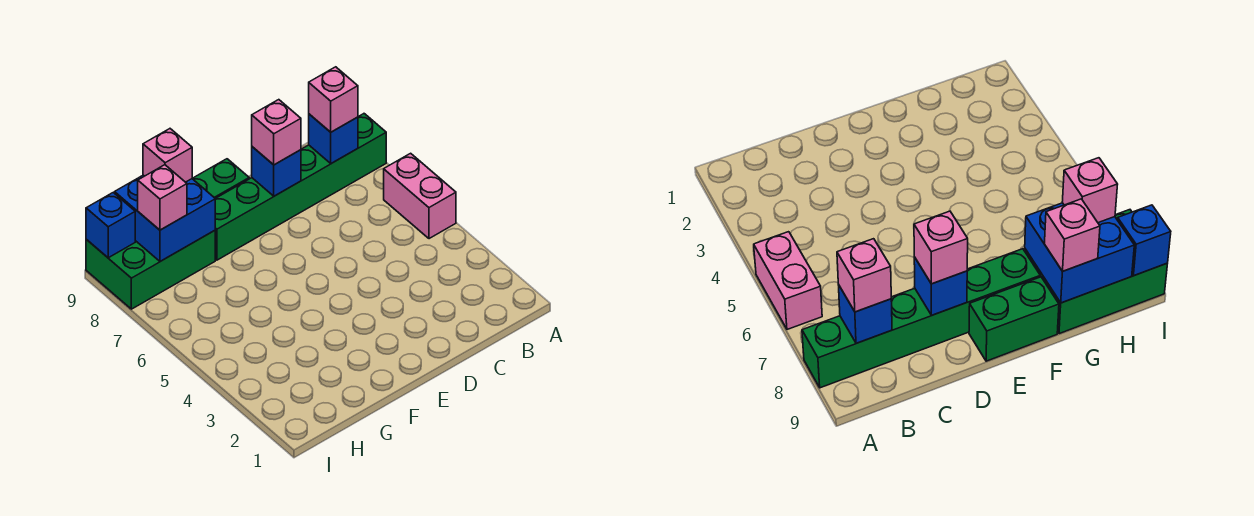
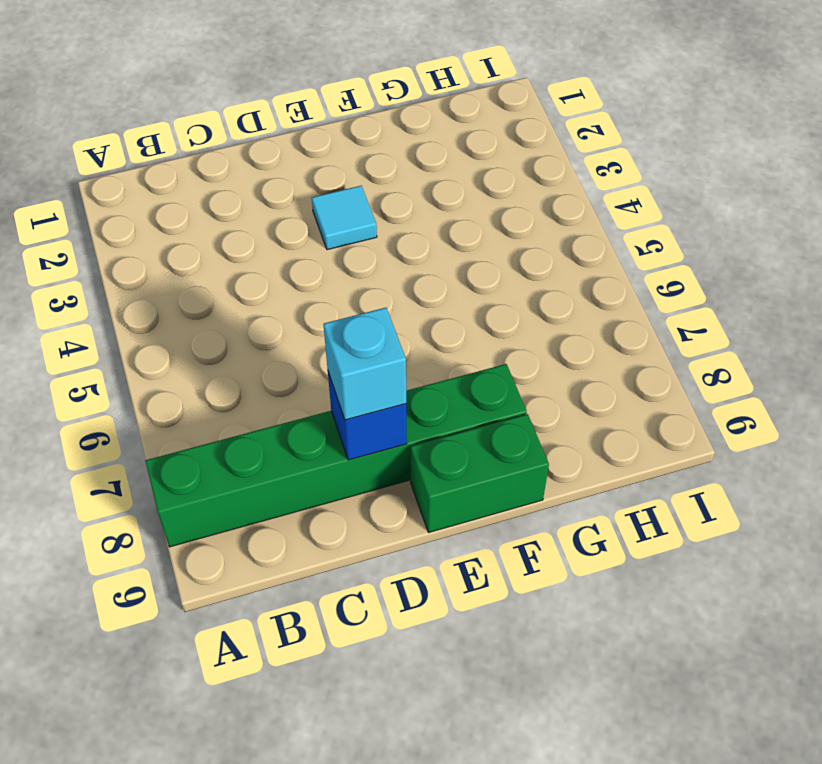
cyan 1x1 brick [323,308,406,420] -> pink 1x1 brick [252,100,301,165]
cyan 1x1 tile [312,186,377,250] -> none
none -> pink 1x2 brick [384,153,456,239]
none -> green 2x3 brick [86,231,215,309]
none -> blue 1x1 brick [309,114,358,164]

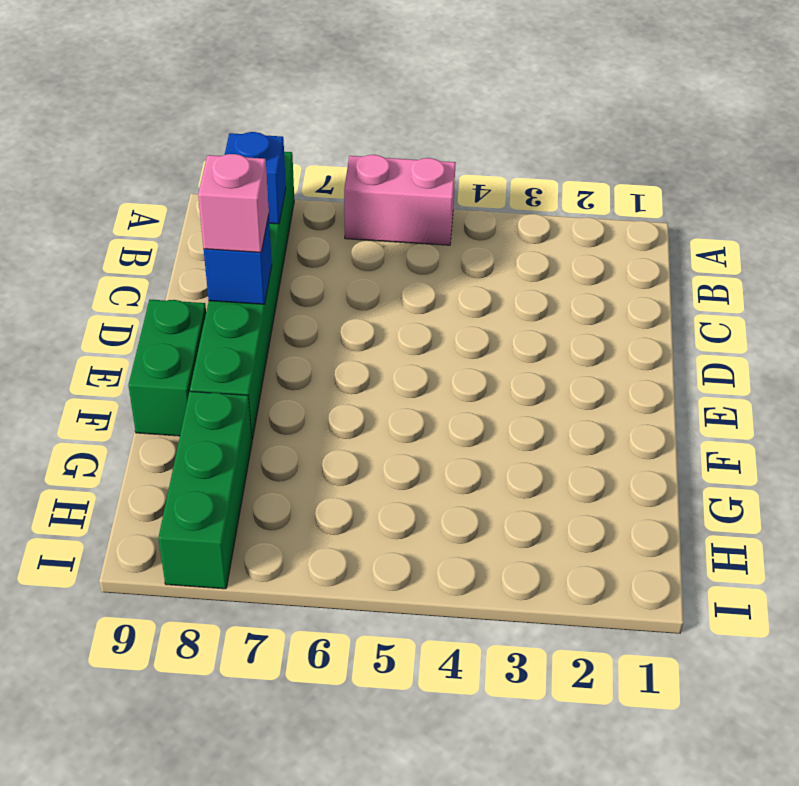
green 1x3 brick [158,391,252,589] -> green 2x3 brick [86,231,215,309]
none -> blue 2x2 brick [115,175,215,261]
none -> blue 1x1 brick [86,193,135,258]
none -> pink 1x1 brick [309,67,358,132]

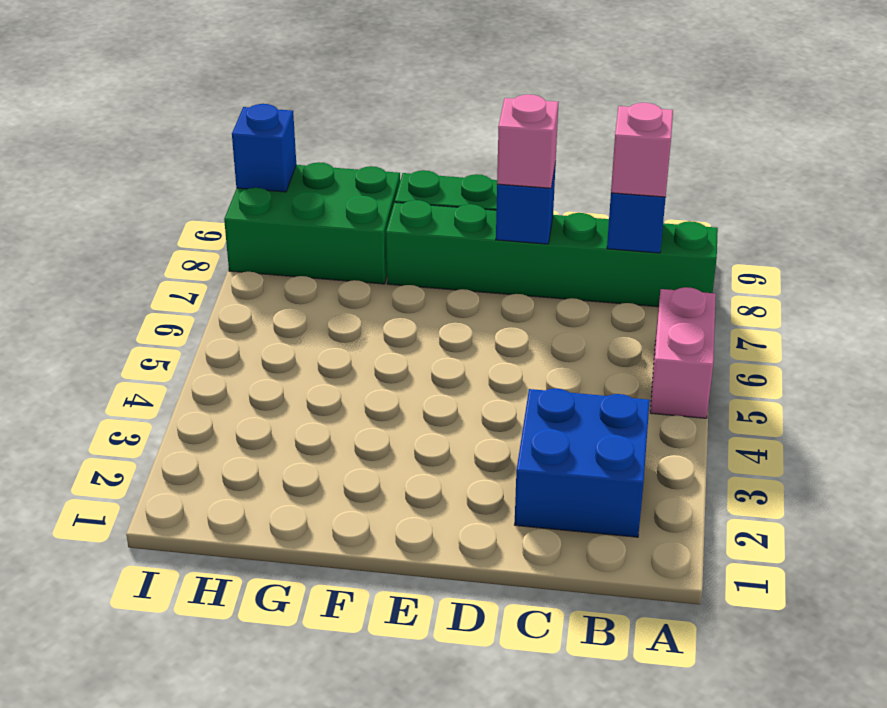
blue 2x2 brick [515,388,650,537] -> blue 2x2 brick moved to [115,175,215,261]
none -> pink 1x1 brick [143,129,192,182]
none -> pink 1x1 brick [138,165,187,230]

